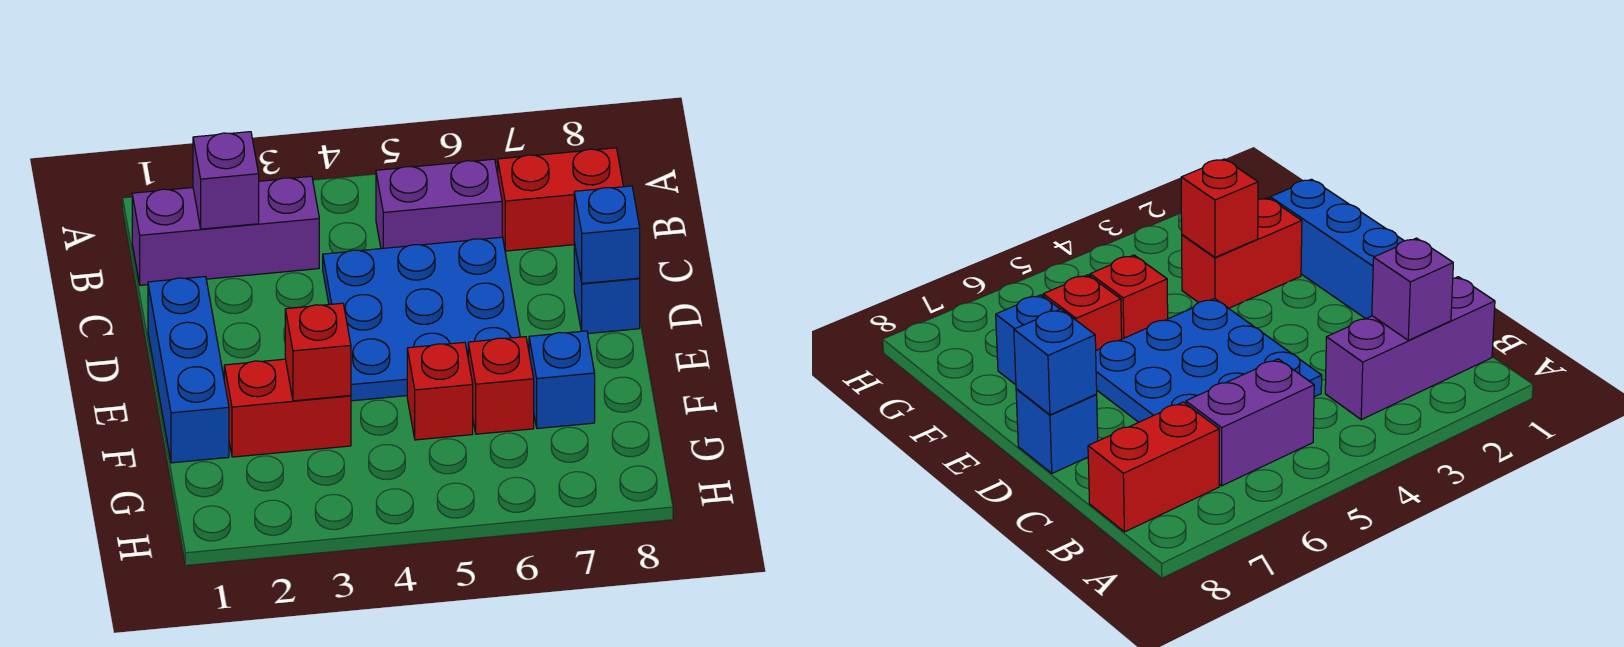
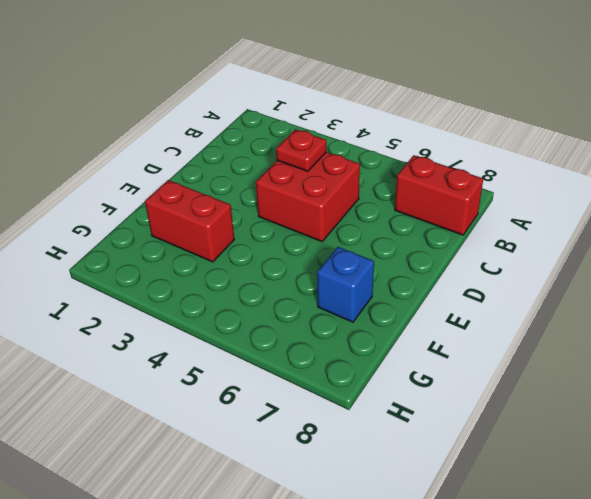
red 2x2 brick [256,152,360,242] -> blue 3x3 plate [323,237,520,401]
red 1x1 plate [276,129,327,171] -> none
none -> purple 1x3 brick [132,176,319,285]
none -> purple 1x2 brick [376,159,502,249]
none -> blue 1x3 brick [148,276,229,463]

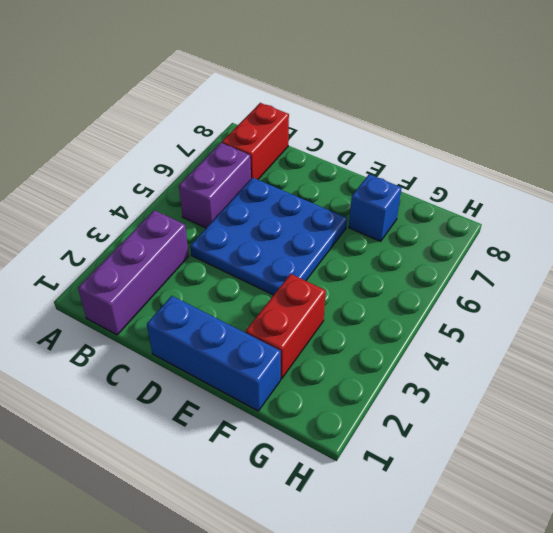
none -> blue 1x1 brick [574,243,640,334]
none -> red 1x1 brick [407,342,473,440]
none -> red 1x1 brick [468,337,534,434]

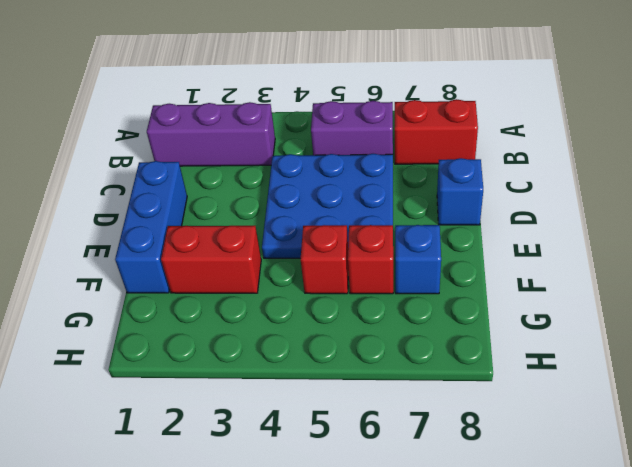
none -> purple 1x1 brick [193,132,259,229]
none -> blue 1x1 brick [574,186,640,284]
none -> red 1x1 brick [285,303,351,401]

